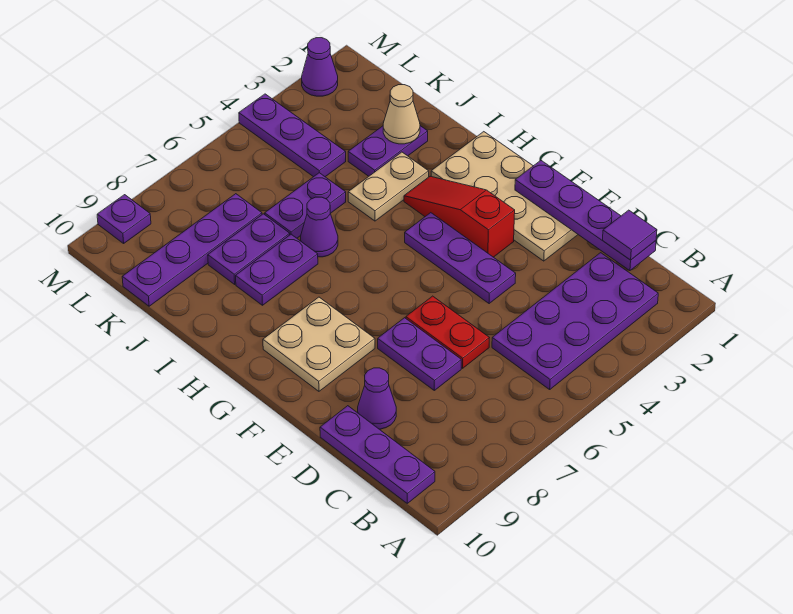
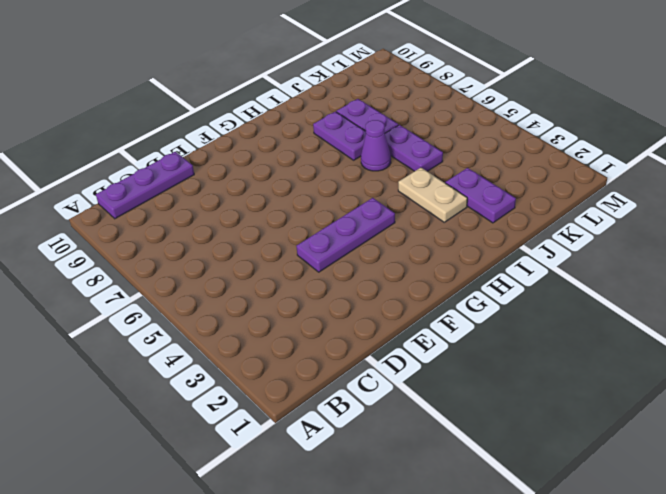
none -> purple 2x4 plate [492,253,658,389]
none -> red 1x2 plate [406,296,489,368]
none -> purple 1x2 plate [378,318,461,390]

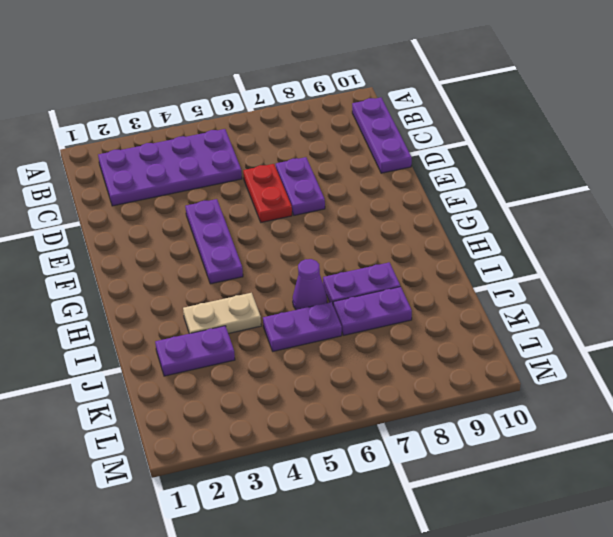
none -> purple 1x1 cone [358,368,396,429]
none -> tan 2x4 plate [431,132,578,261]
none -> red 1x3 slope [404,176,515,257]

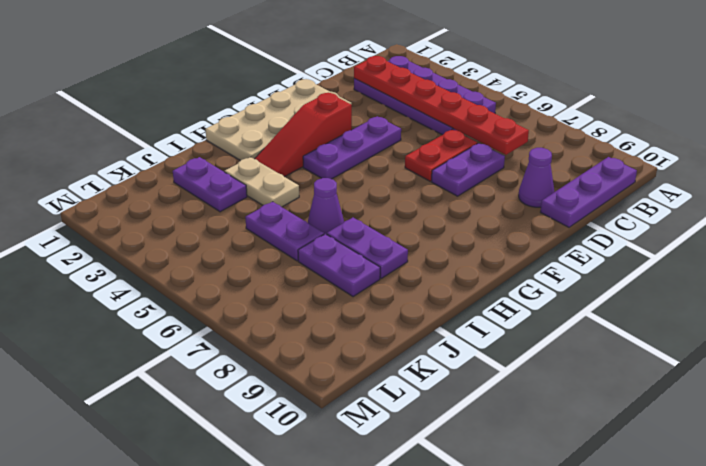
red 1x6 plate [354,56,529,155] -> none
none -> tan 2x2 plate [263,297,375,391]
none -> purple 1x3 plate [239,94,346,177]
none -> purple 1x4 plate [122,194,262,306]

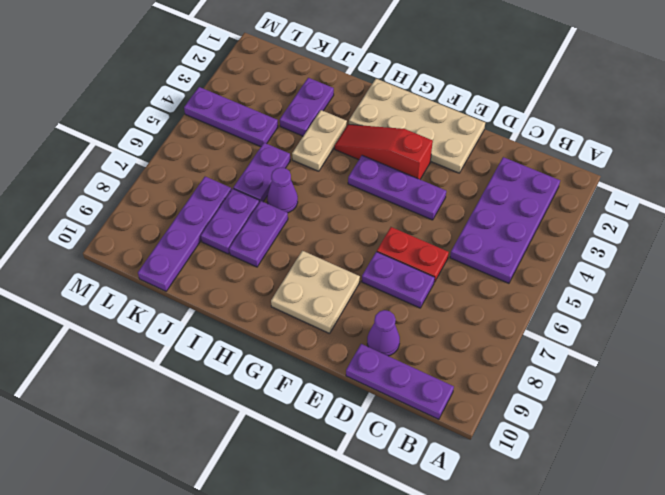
none -> purple 1x1 cone [302,38,338,96]
none -> purple 1x1 plate [97,195,151,243]
none -> purple 1x4 plate [515,160,656,271]

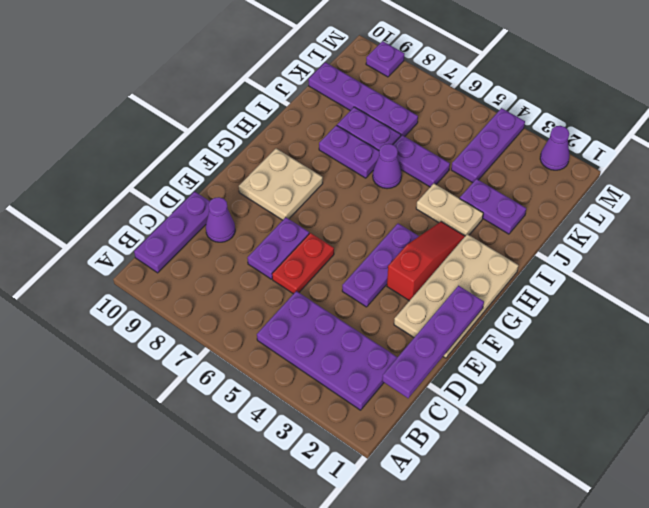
none -> tan 1x1 cone [383,85,420,144]
none -> purple 1x1 tile [603,210,657,260]

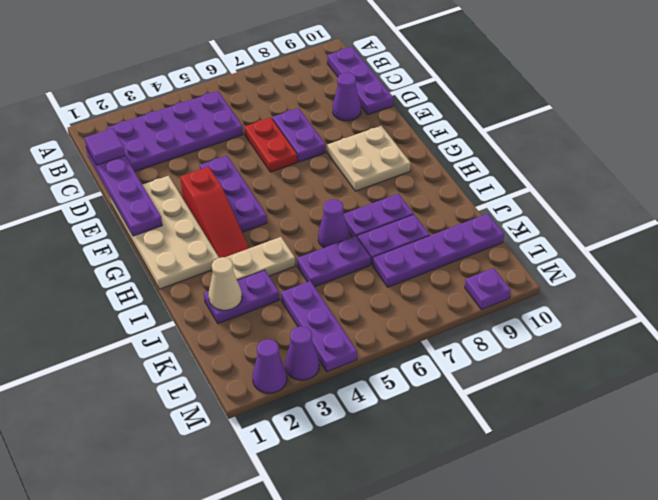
purple 1x1 cone [285,326,319,380] -> none

